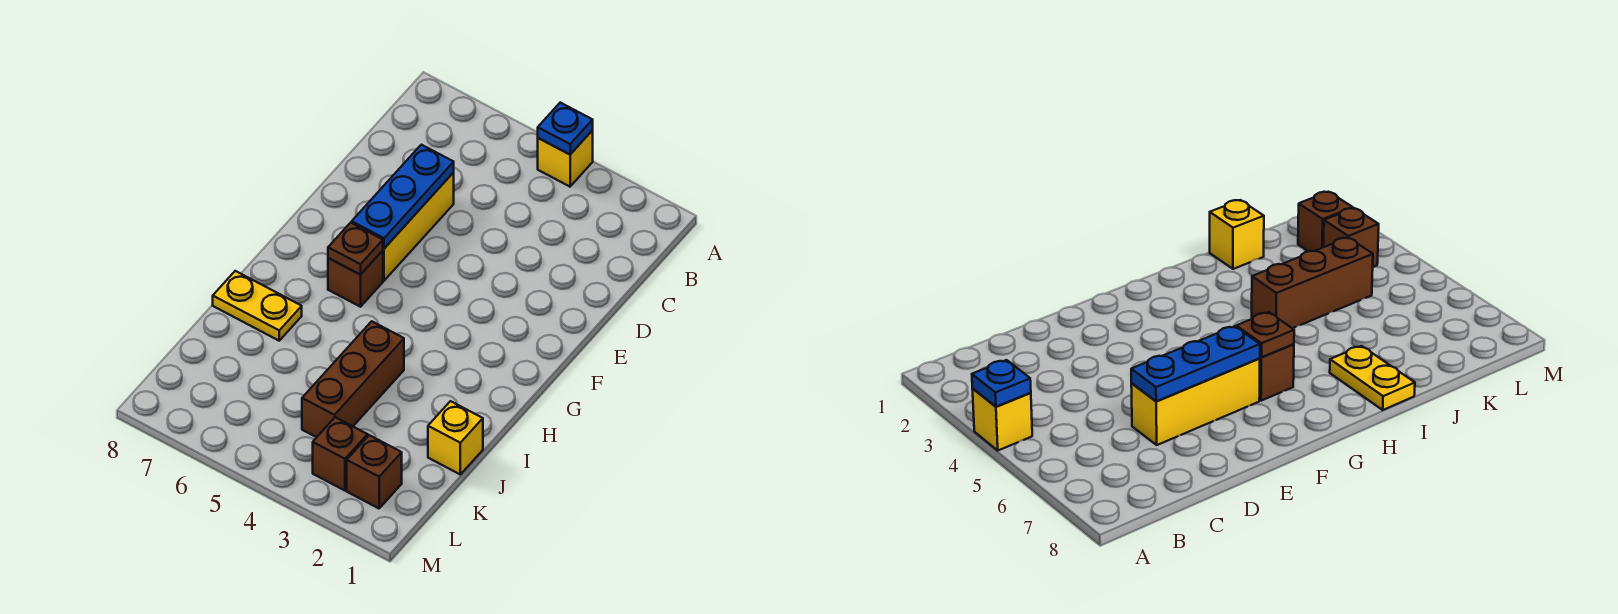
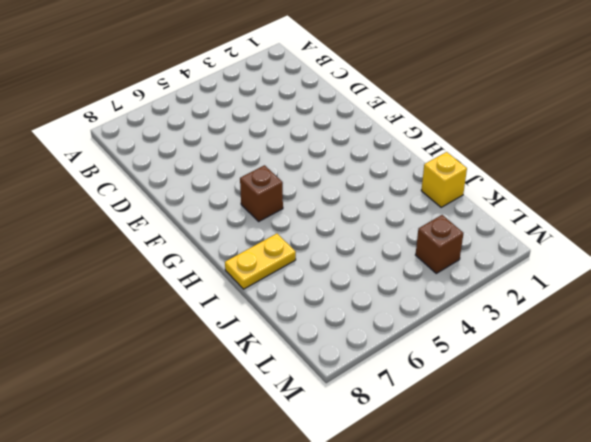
none -> yellow 1x1 brick [538,130,593,187]
none -> yellow 1x3 brick [383,173,454,281]

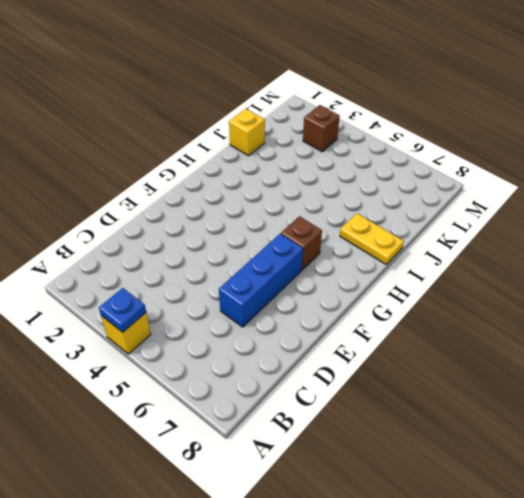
blue 1x3 brick [219,234,303,327] -> yellow 1x3 brick [383,173,454,281]
none -> brown 1x3 brick [302,321,404,437]
none -> brown 1x1 brick [347,435,402,508]

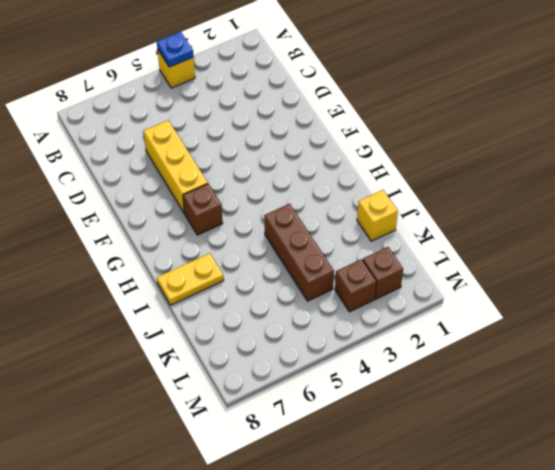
none -> blue 1x3 plate [352,145,454,249]
none -> brown 1x1 plate [328,223,383,275]

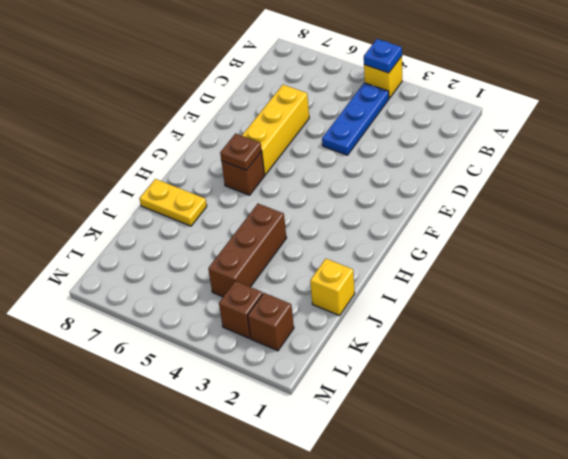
blue 1x3 plate [322,83,389,155] -> blue 1x3 plate moved to [352,145,454,249]

